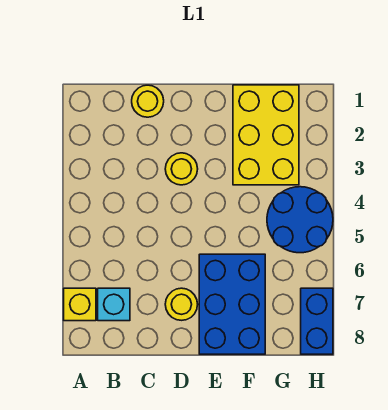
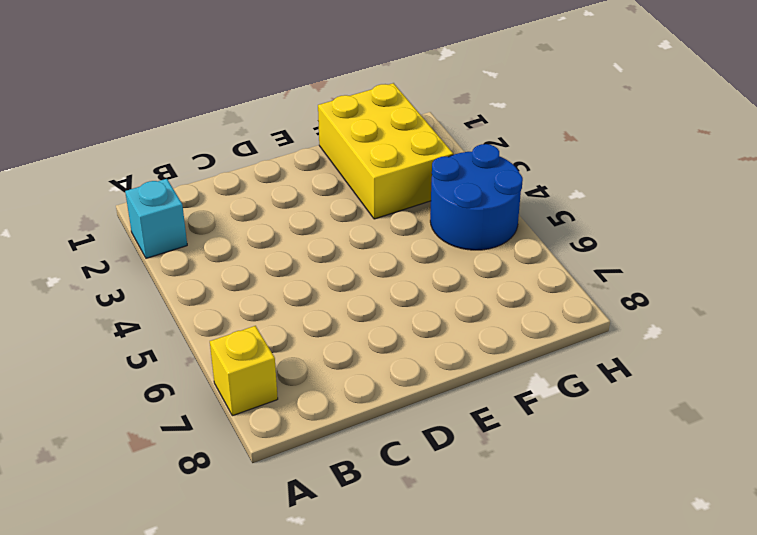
cyan 1x1 brick [125,179,187,258] -> cyan 1x1 brick moved to [98,288,130,321]
none -> yellow 1x1 round brick [132,85,164,117]
none -> yellow 1x1 round brick [165,153,198,185]

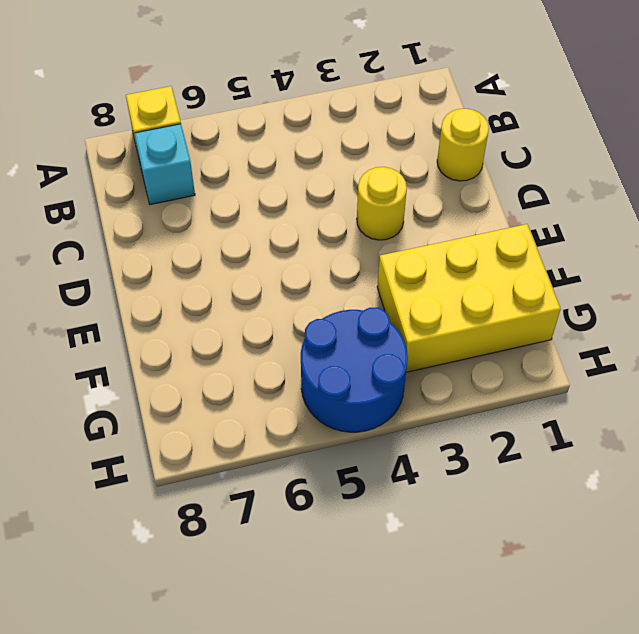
none -> yellow 1x1 round brick [165,288,198,320]
none -> blue 2x3 brick [199,254,265,354]

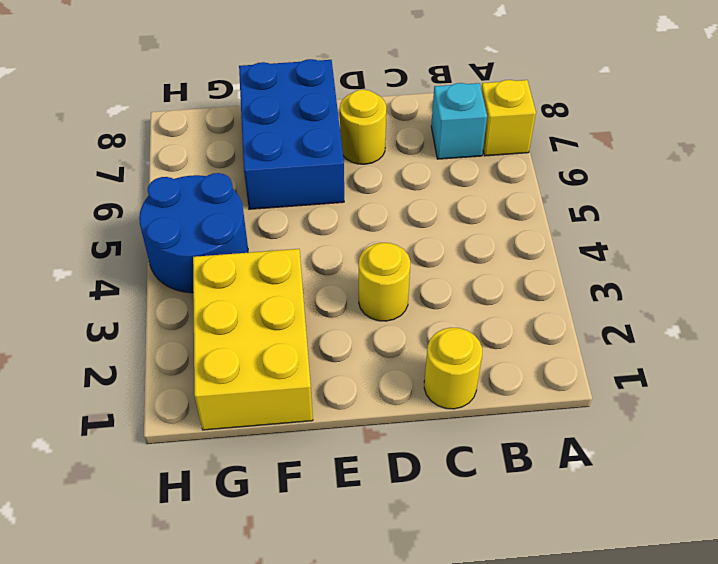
none -> blue 1x2 brick [301,288,333,354]

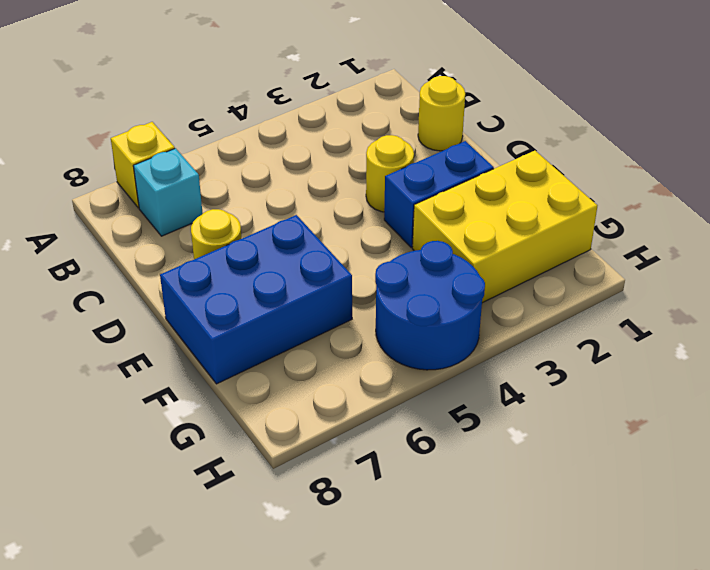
blue 1x2 brick [384,141,494,247] -> blue 1x2 brick moved to [301,288,333,354]

